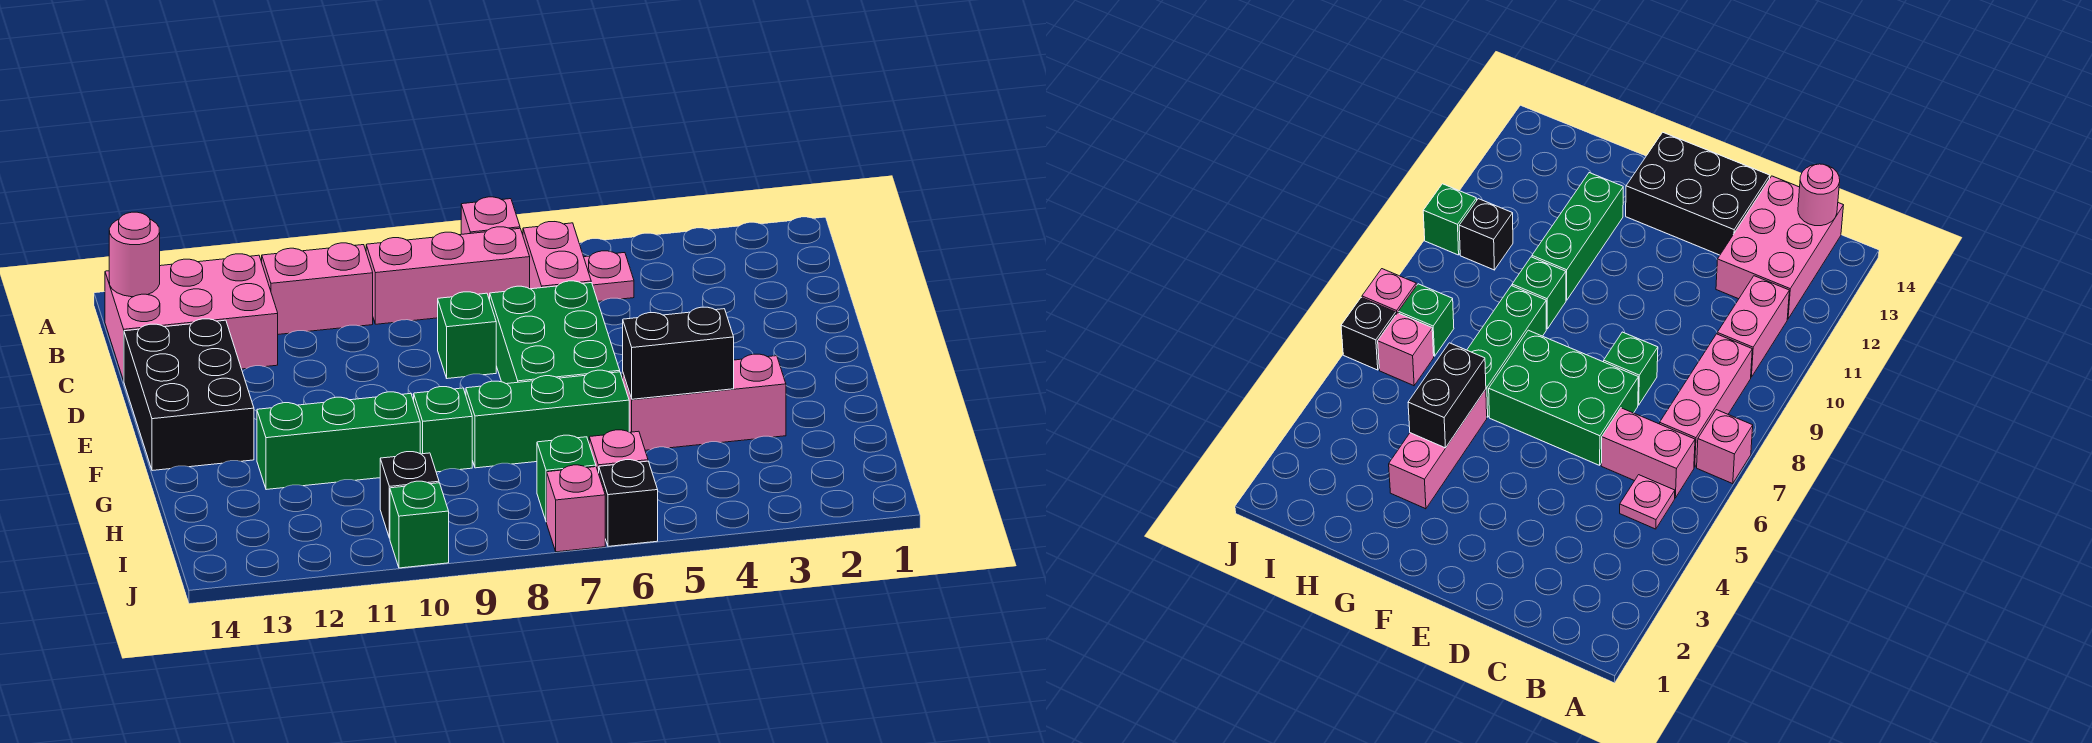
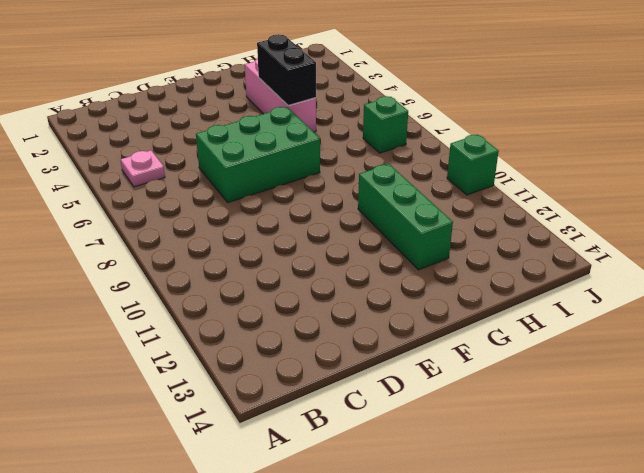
none -> pink 1x1 brick [461,197,520,234]
none -> pink 1x2 brick [523,222,591,289]
none -> pink 1x3 brick [366,227,530,324]

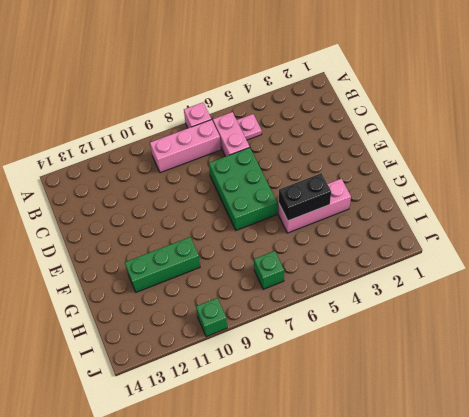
none -> pink 1x2 brick [262,243,373,334]
none -> pink 2x3 brick [105,254,278,381]
none -> green 1x1 brick [438,292,496,379]

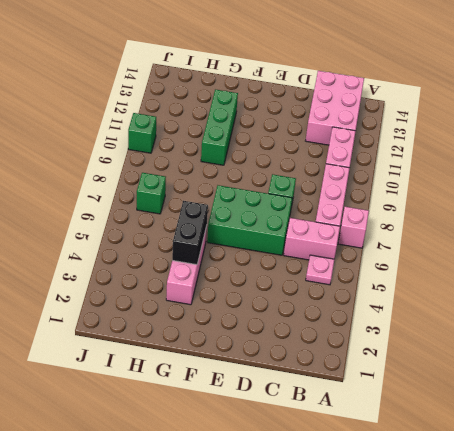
none -> black 2x3 brick [124,319,254,471]
none -> green 1x3 brick [466,370,629,468]
none -> green 1x1 brick [414,387,472,472]

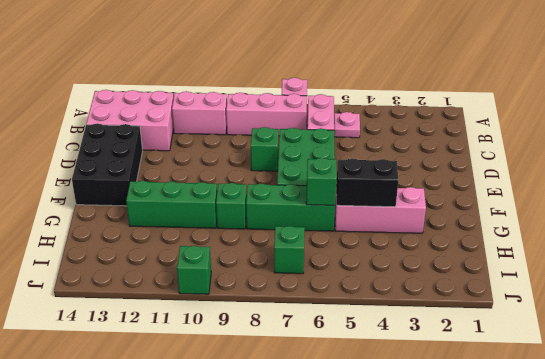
green 1x1 brick [306,158,337,205] -> none
none -> pink 1x1 brick [589,430,648,473]
none -> black 1x1 brick [380,452,439,538]
none -> black 1x1 brick [599,460,658,546]

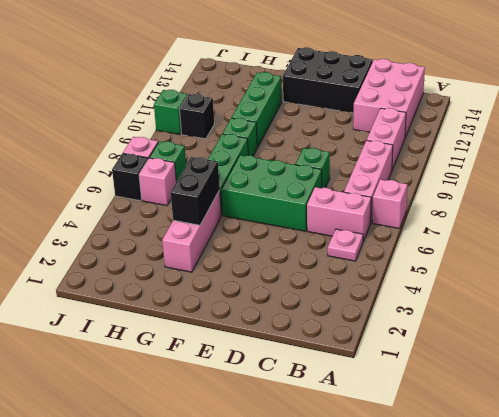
none -> pink 1x1 round brick [109,212,160,297]

